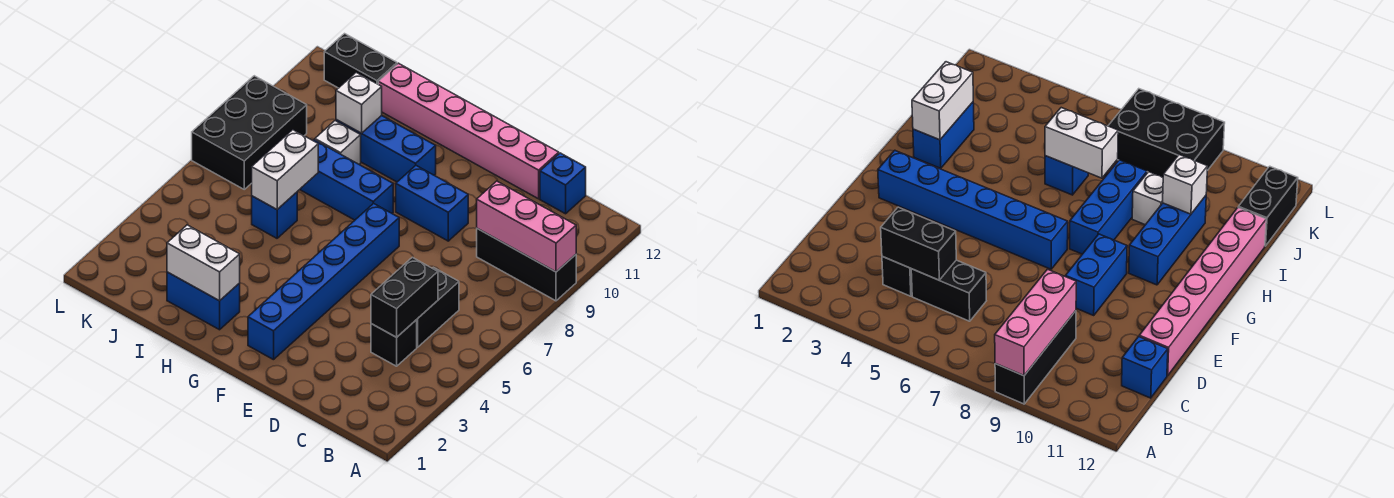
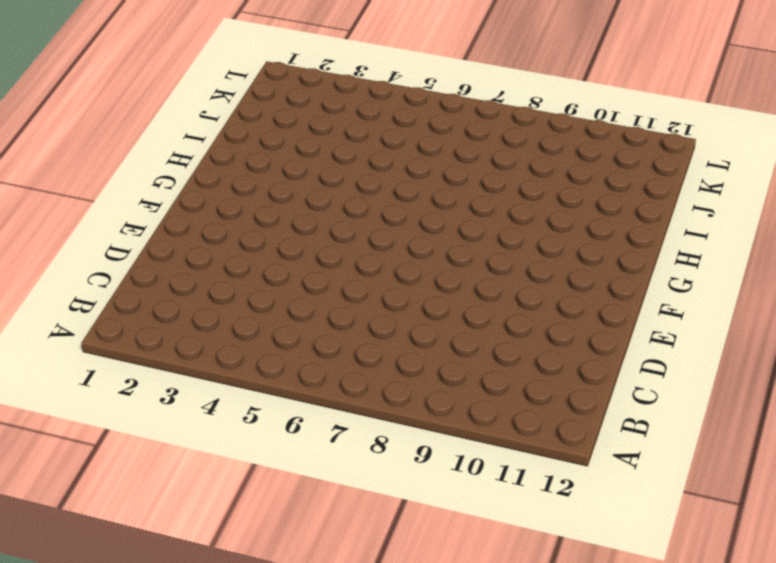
none -> black 1x3 brick [477,229,576,301]
none -> black 1x1 brick [371,320,417,366]
none -> black 1x2 brick [417,267,459,347]

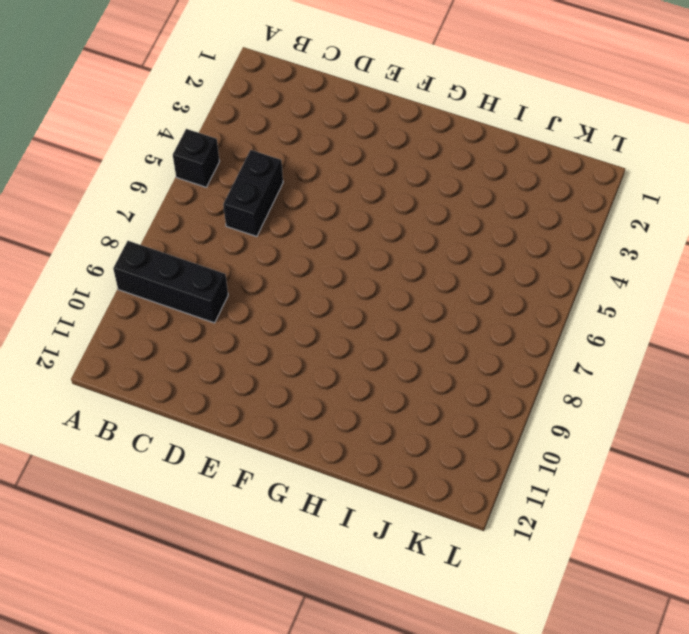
black 1x1 brick [173,129,219,187] -> black 1x1 brick moved to [371,320,417,366]
none -> blue 1x1 brick [540,153,586,214]
none -> pink 1x6 brick [378,63,559,199]
none -> blue 1x2 brick [396,166,468,241]

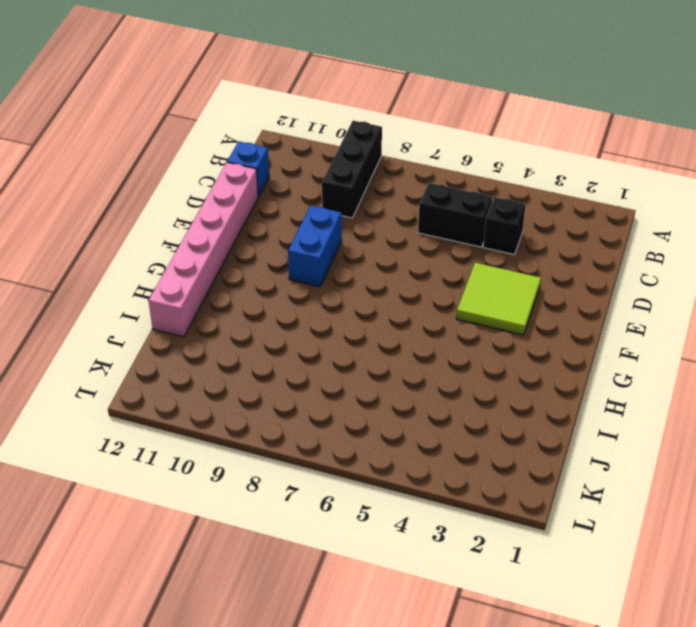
lime 2x2 tile [456,263,541,335] -> blue 1x6 brick [248,203,399,360]
none -> blue 1x3 brick [300,140,393,220]
none -> blue 1x3 brick [336,116,436,182]
none -> blue 1x2 brick [167,272,240,330]

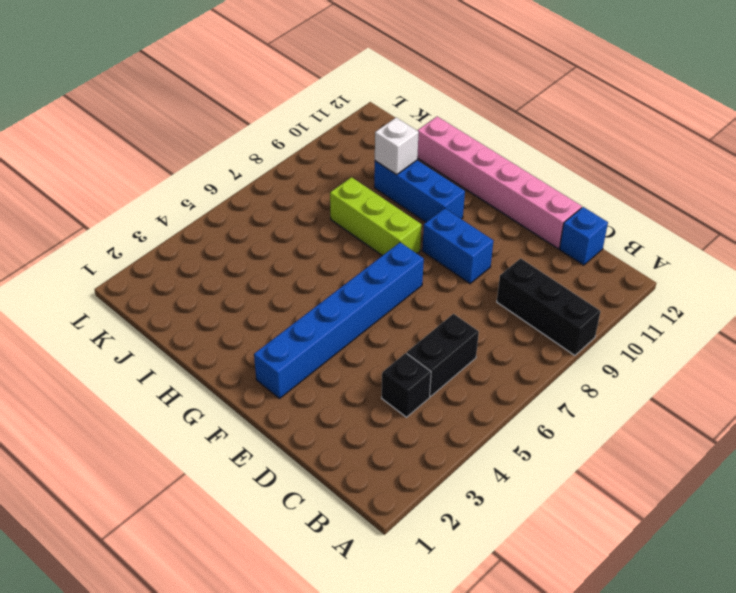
lime 1x3 brick [330,177,421,256] -> blue 1x3 brick [300,140,393,220]
none -> blue 1x2 brick [167,272,240,330]
none -> blue 1x1 brick [252,192,297,238]
none -> white 1x1 brick [315,121,361,164]

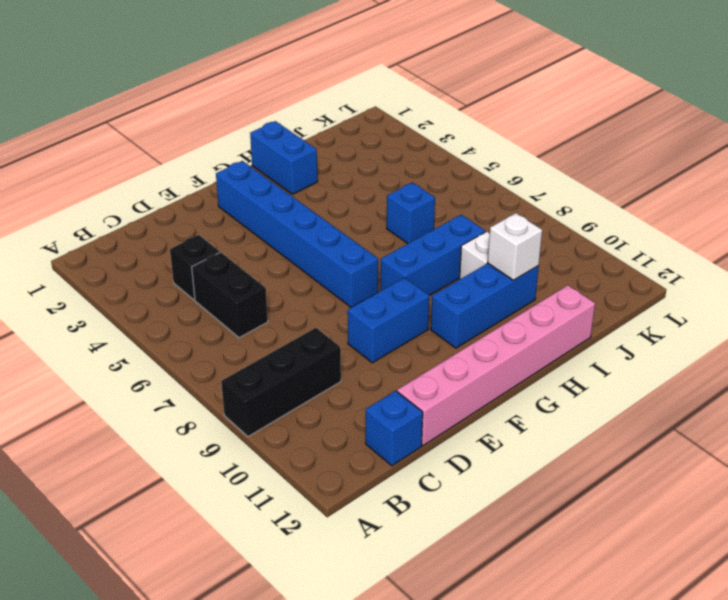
blue 1x2 brick [250,121,318,194] -> blue 1x2 brick turned to [167,272,240,330]
none -> black 1x2 brick [324,34,397,88]
none -> black 2x3 brick [192,76,307,189]
none -> pink 1x3 brick [477,181,576,272]

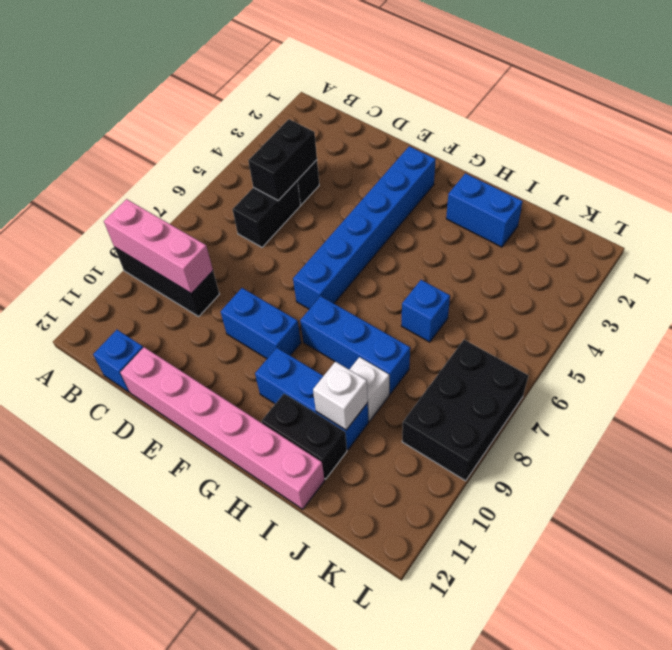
black 1x2 brick [262,394,347,479] -> black 1x2 brick moved to [324,34,397,88]
none -> white 1x2 brick [167,225,240,301]
none -> white 1x2 brick [252,130,318,209]

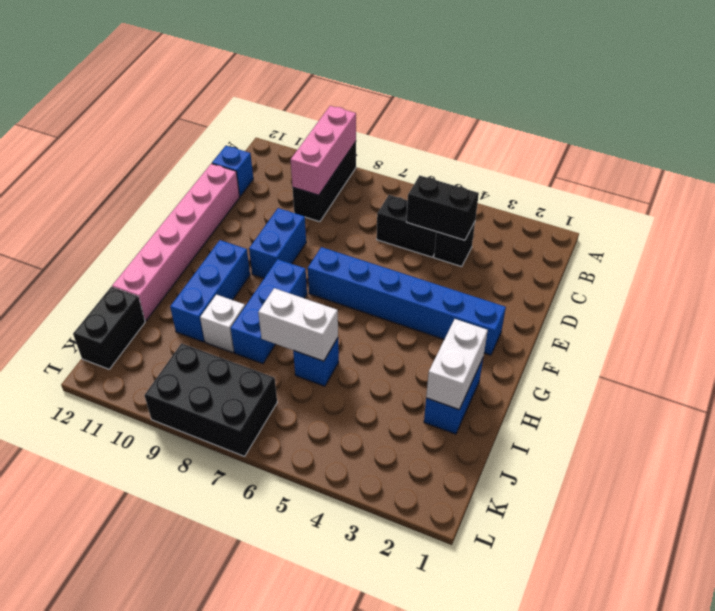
none -> white 1x1 brick [336,73,382,133]

